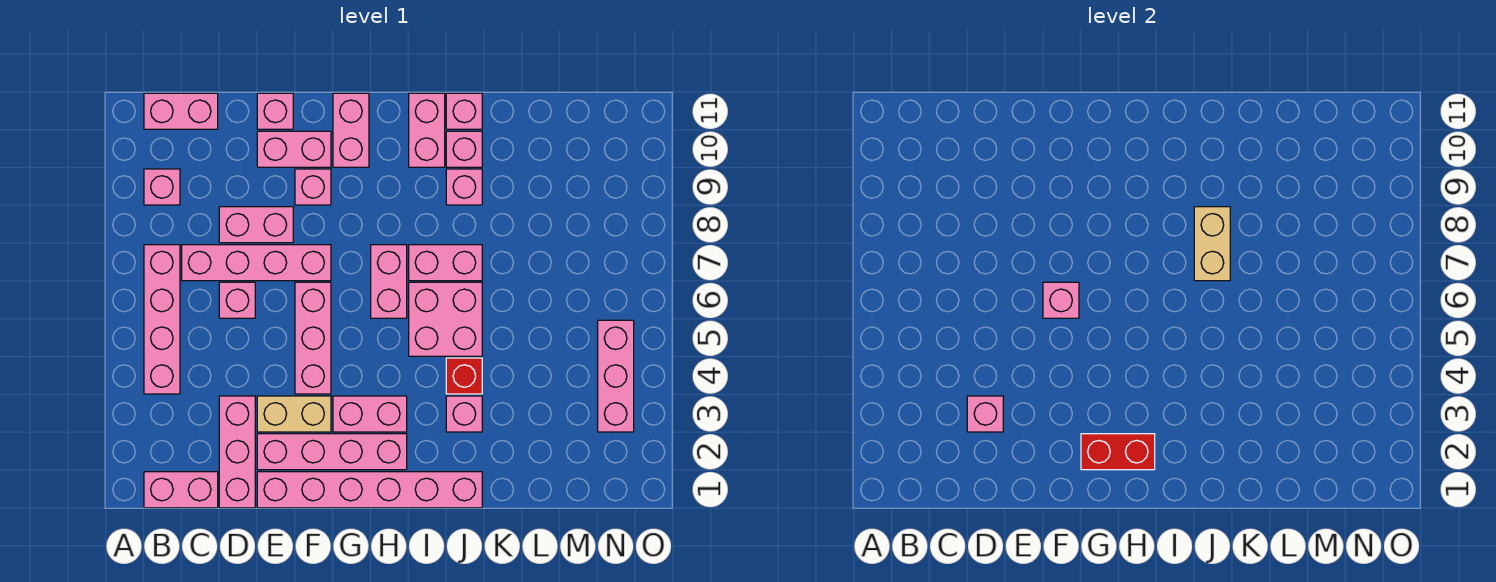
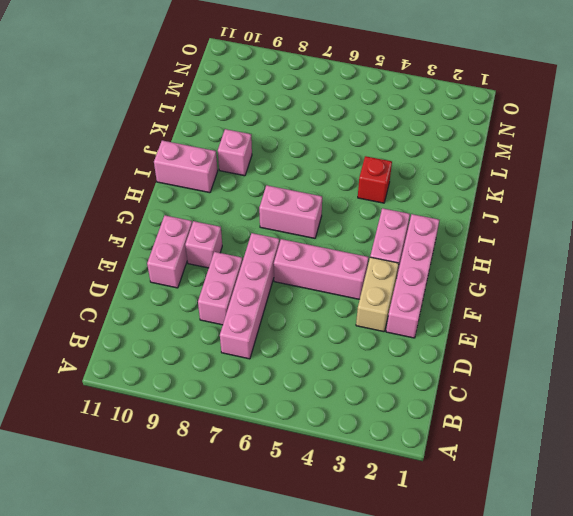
none -> pink 1x2 brick [144,472,218,508]
none -> pink 1x4 brick [144,245,180,394]
none -> pink 1x1 brick [144,169,180,205]
none -> pink 1x2 brick [144,93,218,129]

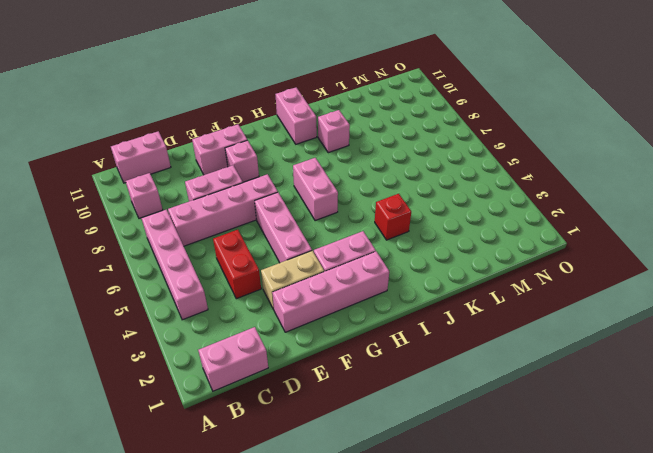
red 1x2 brick [213,230,261,299] -> red 1x2 brick turned to [1081,434,1155,470]
none -> pink 1x3 brick [219,396,255,508]
none -> pink 1x1 brick [219,282,255,318]
none -> pink 1x6 brick [257,472,482,508]
none -> pink 1x1 brick [257,93,293,129]

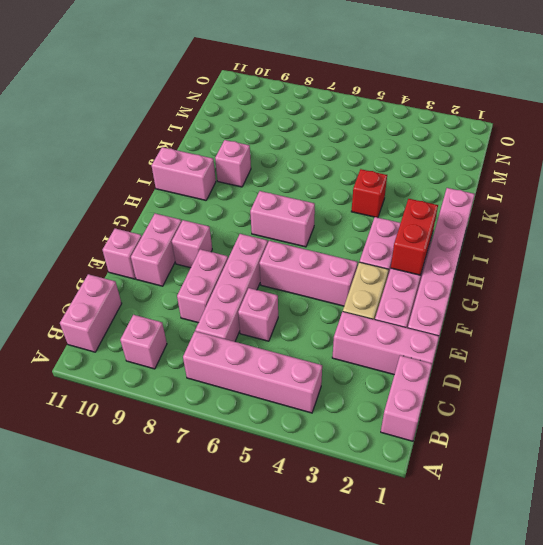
none -> pink 1x2 brick [333,93,369,167]
none -> pink 2x2 brick [409,282,482,356]
none -> pink 1x2 brick [409,245,482,281]
none -> pink 1x1 brick [446,396,482,432]

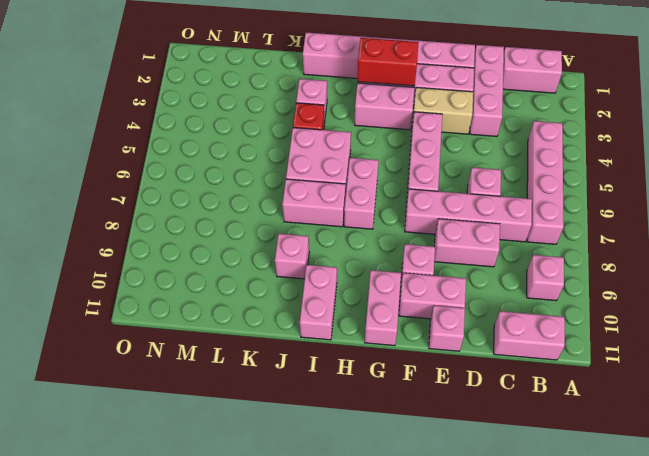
none -> pink 1x1 brick [446,131,482,167]
none -> pink 1x1 brick [446,93,482,129]
none -> pink 1x3 brick [598,320,634,432]
none -> pink 1x1 brick [967,396,1003,432]

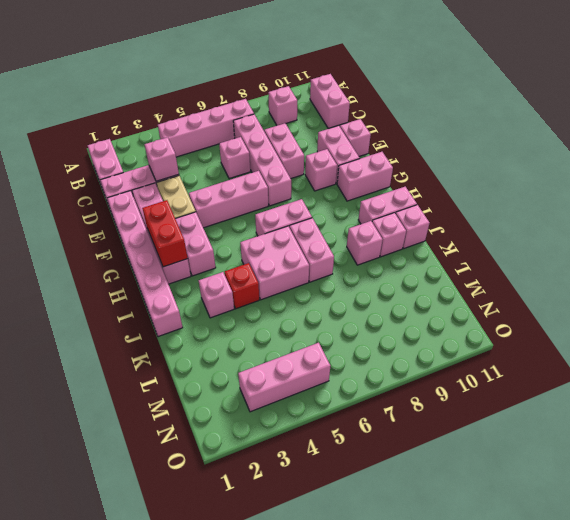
none -> pink 1x1 brick [1043,282,1079,318]
none -> tan 1x2 brick [1194,207,1230,281]

